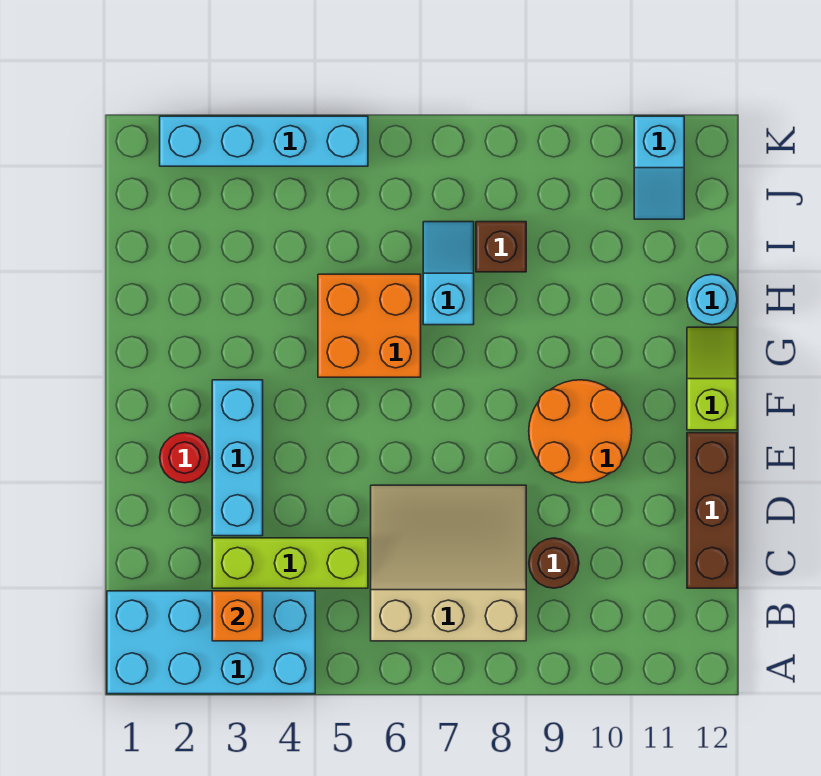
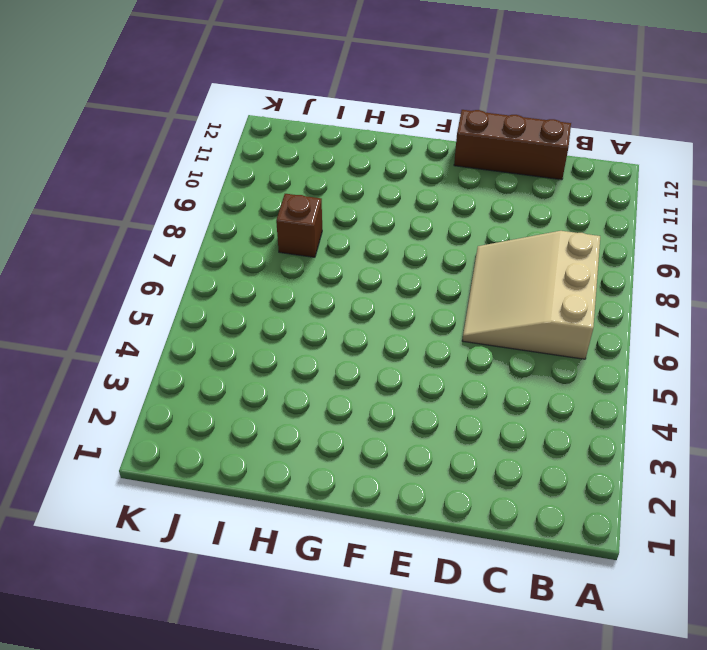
none -> cyan 2x4 brick [107,591,315,694]
none -> lime 1x3 brick [212,538,368,588]
none -> brown 1x1 round brick [529,538,579,588]

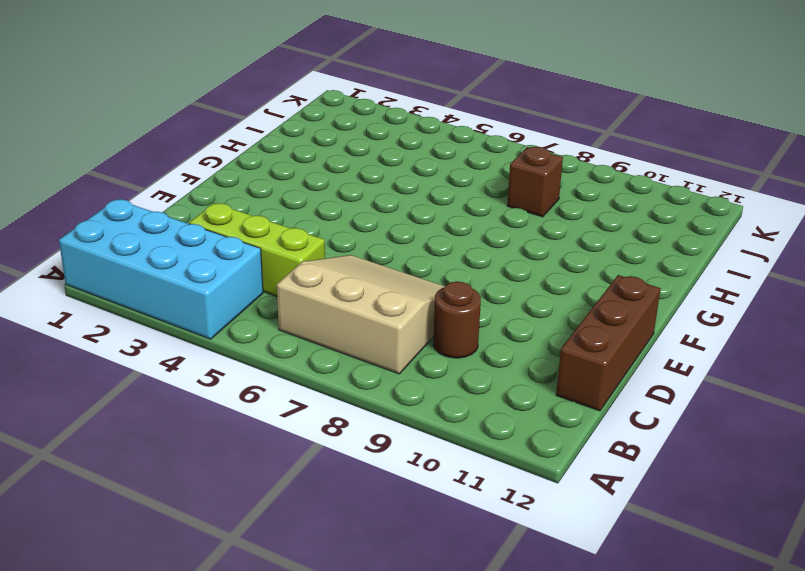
none -> cyan 1x3 brick [212,380,263,536]
none -> red 1x1 round brick [160,433,210,483]
none -> orange 2x2 round brick [529,380,632,483]

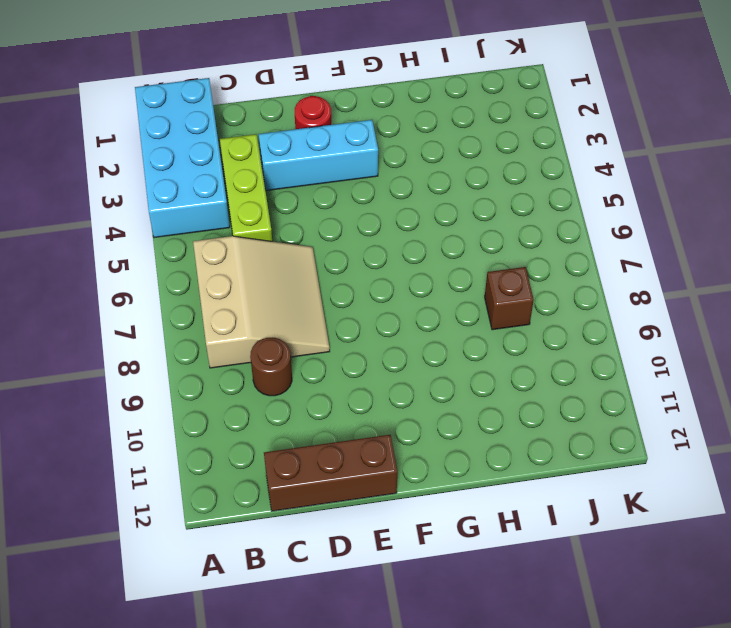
none -> orange 2x2 round brick [529,380,632,483]
none -> lime 1x2 slope [687,327,737,430]
none -> orange 2x2 brick [318,274,421,377]

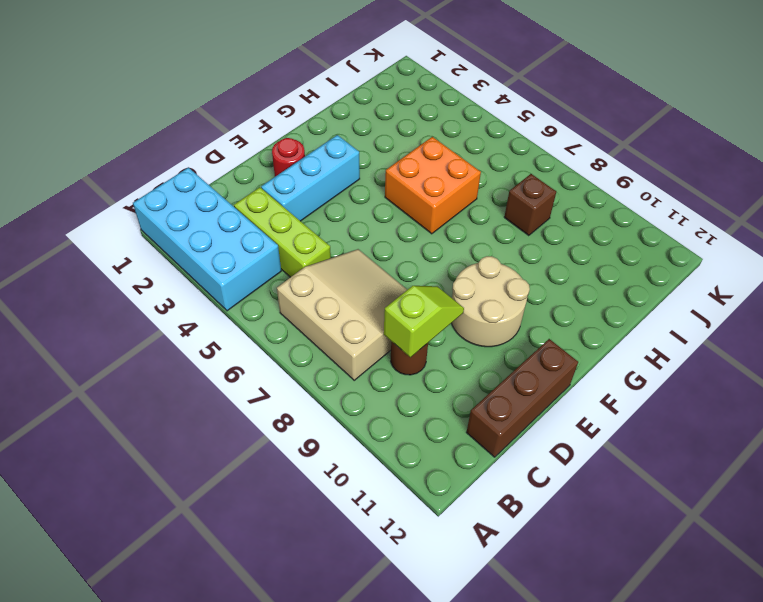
lime 1x2 slope [384,286,464,357] -> lime 1x2 slope moved to [687,327,737,430]
tan 2x2 round brick [452,256,530,347] -> orange 2x2 round brick [529,380,632,483]
none -> cyan 1x2 slope [423,222,474,325]
none -> cyan 1x1 round brick [687,275,737,325]
none -> cyan 1x2 slope [634,116,684,219]

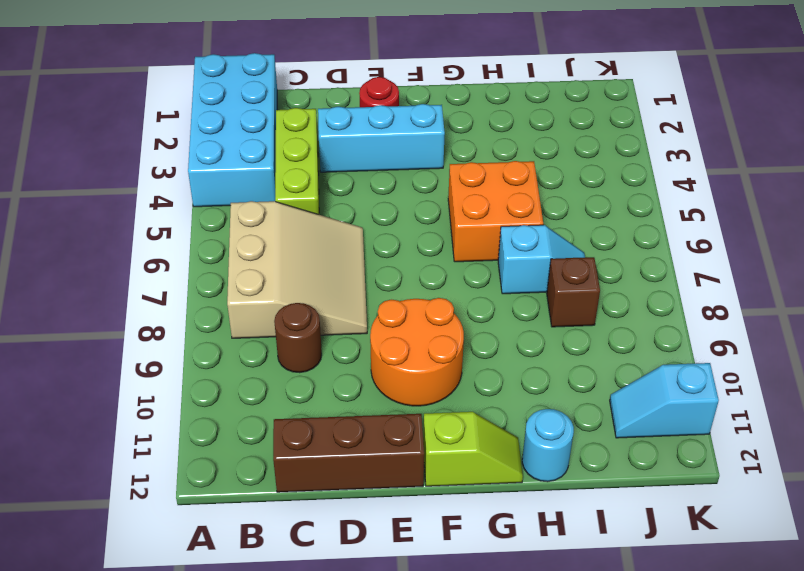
none -> cyan 1x4 brick [160,116,368,166]
none -> orange 1x1 brick [212,591,263,641]

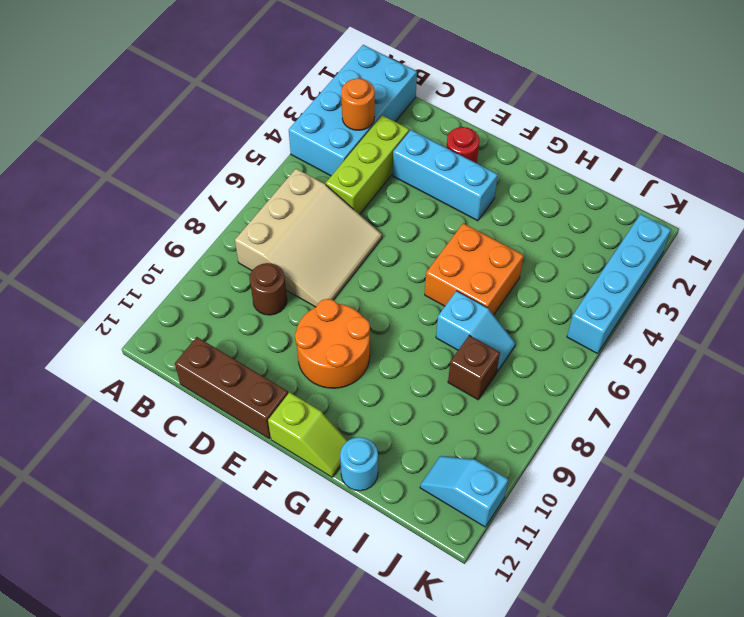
orange 1x1 round brick [341,78,375,130] -> orange 1x1 brick [212,591,263,641]

